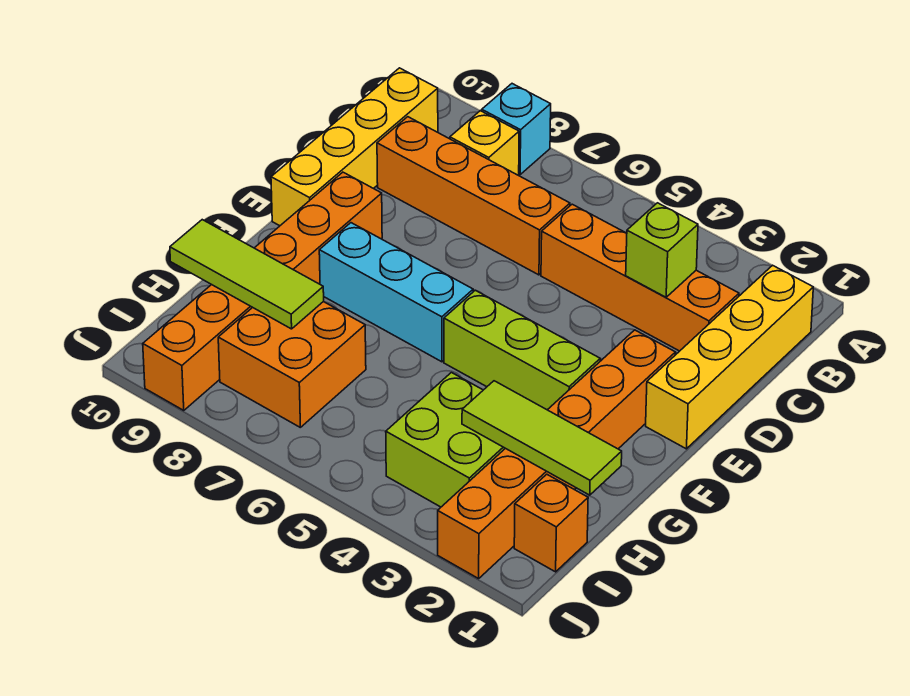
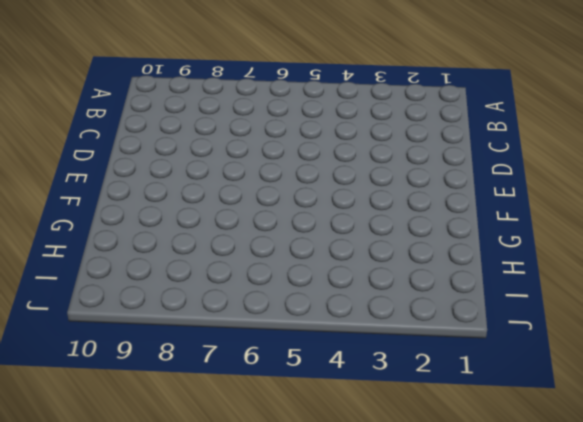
none -> cyan 1x1 brick [482,84,551,174]
none -> yellow 1x4 brick [646,265,813,449]
none -> yellow 1x1 brick [450,111,519,175]

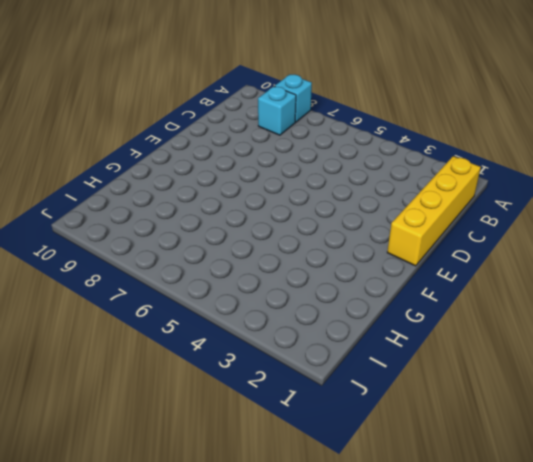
cyan 1x1 brick [258,86,296,135] -> yellow 1x1 brick [450,111,519,175]
none -> yellow 1x4 brick [271,68,438,226]
none -> orange 1x4 brick [541,204,739,351]
none -> orange 1x4 brick [377,117,570,275]

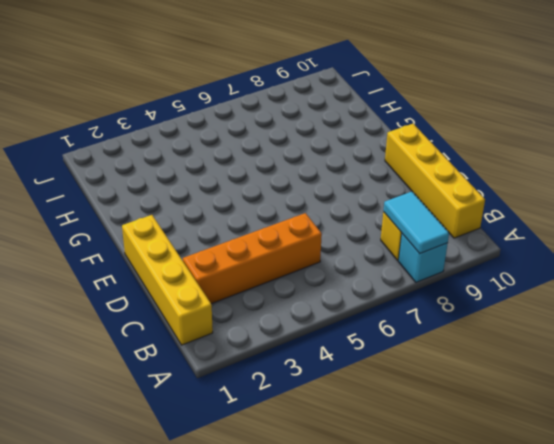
cyan 1x2 tile [383,192,449,254] -> none
none -> orange 1x4 brick [377,117,570,275]
none -> orange 1x6 brick [438,330,676,579]
none -> orange 1x6 brick [143,172,382,411]

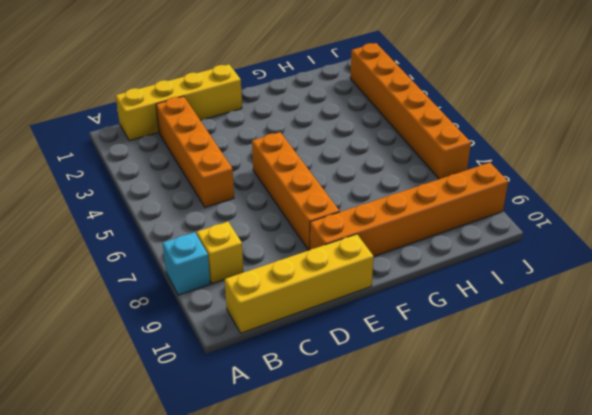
orange 1x4 brick [252,132,340,250] -> orange 1x4 brick moved to [377,117,570,275]
orange 1x6 brick [350,43,471,179] -> orange 1x6 brick turned to [438,330,676,579]
none -> lime 1x3 brick [444,290,600,410]
none -> cyan 1x3 brick [319,223,473,362]
none -> lime 2x2 brick [386,373,505,507]

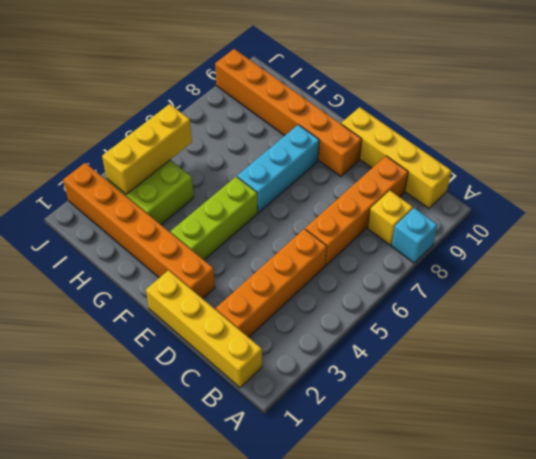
yellow 1x3 brick [102,104,192,194] -> none
none -> orange 2x2 brick [218,302,366,427]
none -> orange 1x1 brick [514,474,588,572]
none -> lime 1x1 brick [626,203,698,297]

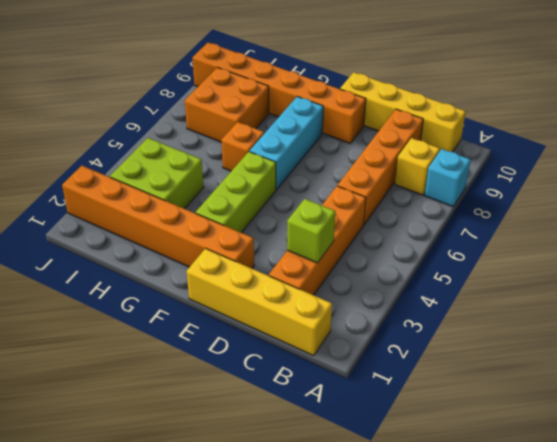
orange 1x1 brick [221,122,264,171] -> orange 1x1 brick moved to [514,474,588,572]
none -> lime 1x3 tile [462,381,622,495]
none -> lime 1x3 tile [170,220,324,329]

